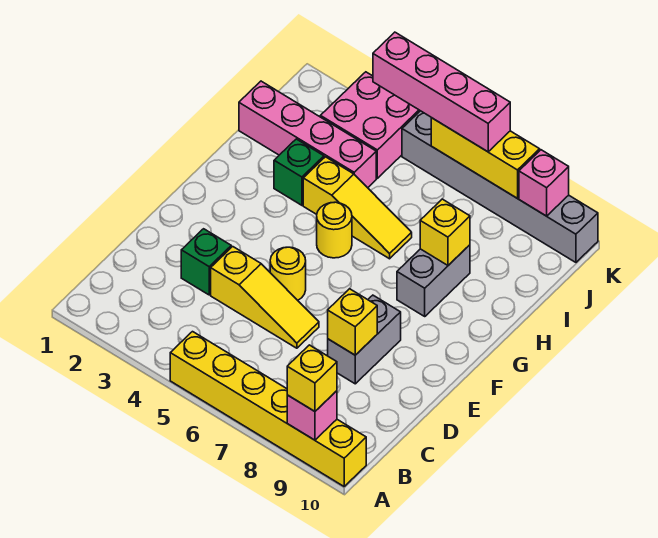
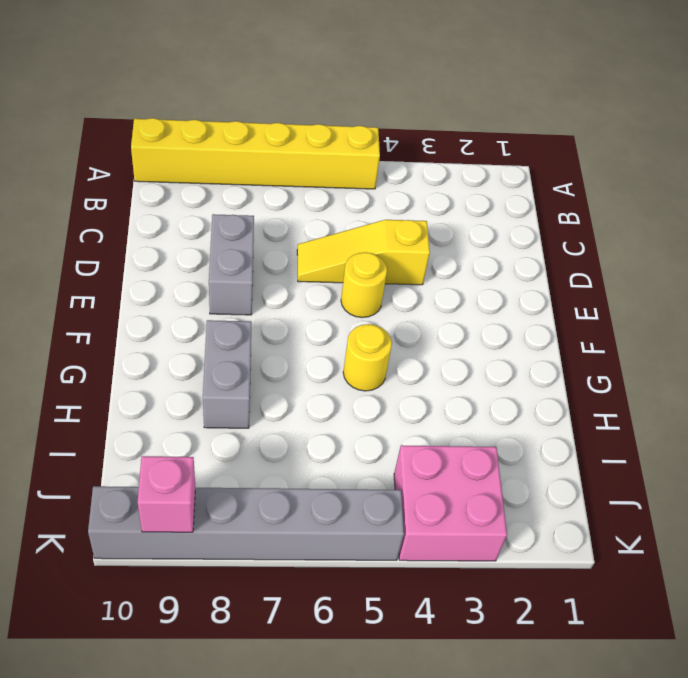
none -> green 1x1 brick [181,229,231,295]
none -> green 1x1 brick [274,139,324,205]
none -> yellow 1x3 slope [303,157,412,259]

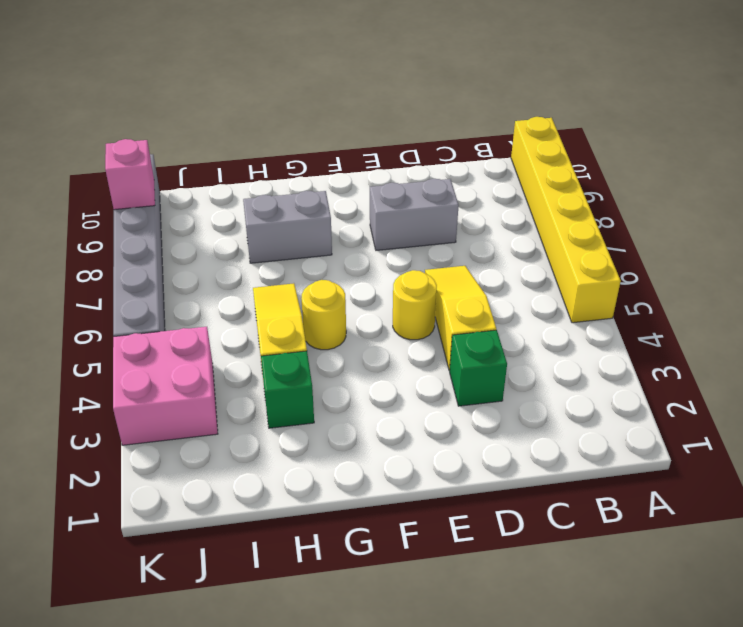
none -> pink 1x4 brick [239,81,376,188]
none -> pink 1x1 brick [287,391,337,440]
none -> yellow 1x1 brick [328,289,377,355]

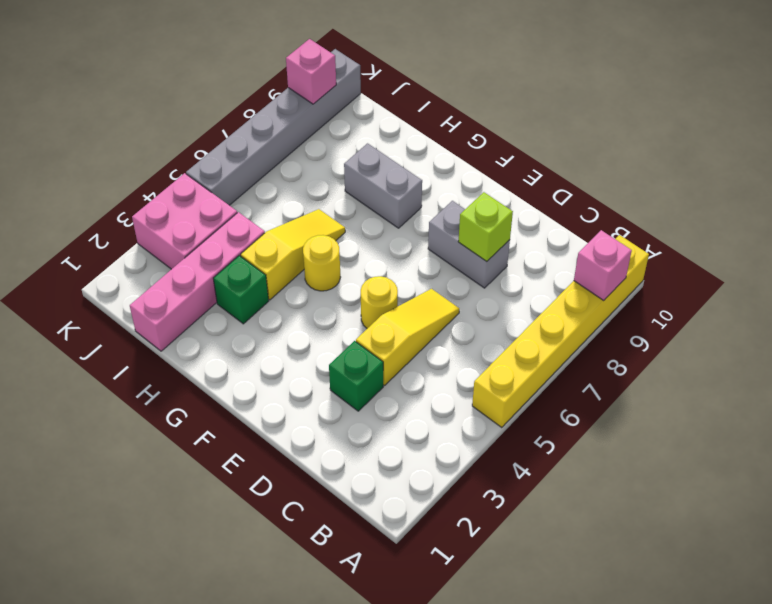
lime 1x1 brick [458,192,513,261] -> yellow 1x1 brick [328,289,377,355]
none -> yellow 1x1 brick [420,199,470,265]
none -> yellow 1x3 brick [431,118,540,198]
none -> yellow 1x1 brick [287,345,337,411]

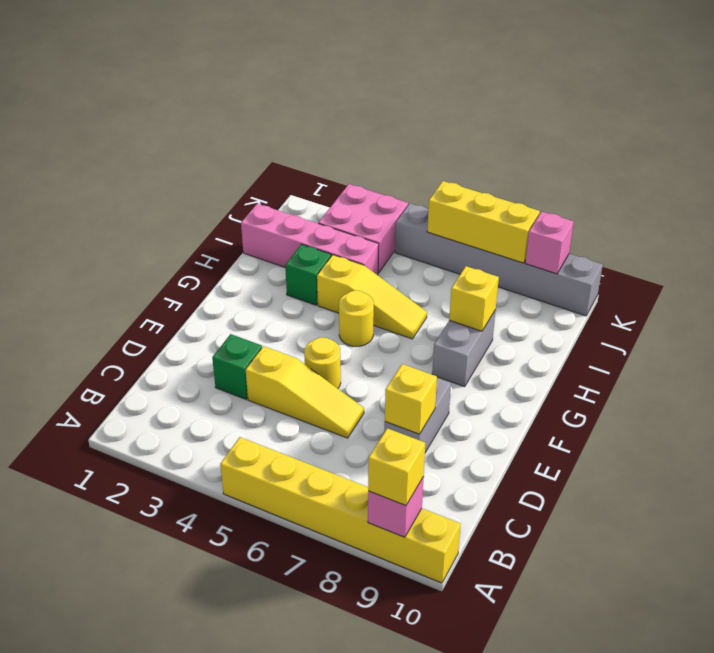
none -> pink 1x4 brick [373,32,510,152]

